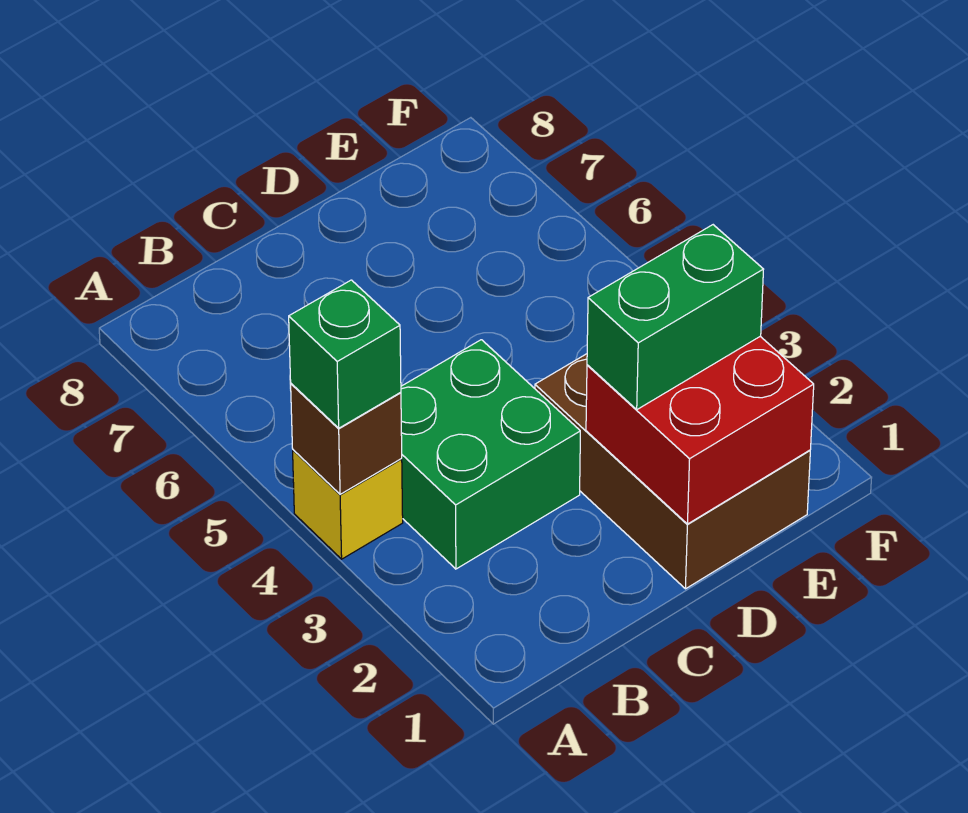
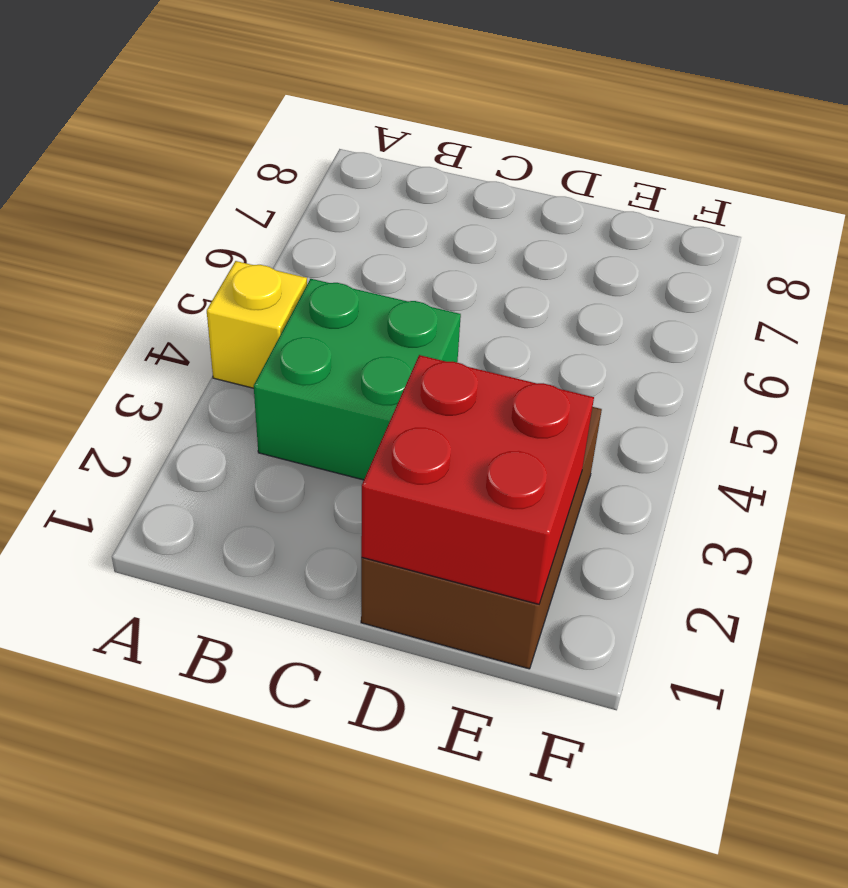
none -> brown 1x1 brick [291,384,402,494]
none -> green 1x1 brick [289,280,401,428]

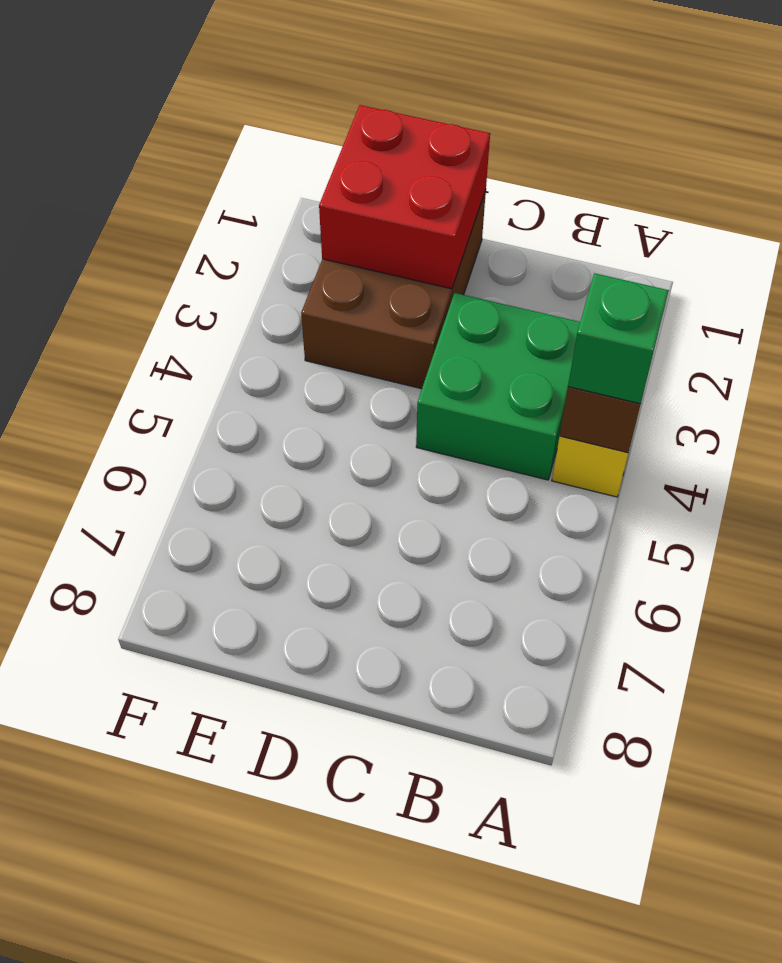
none -> green 1x2 brick [587,225,764,410]

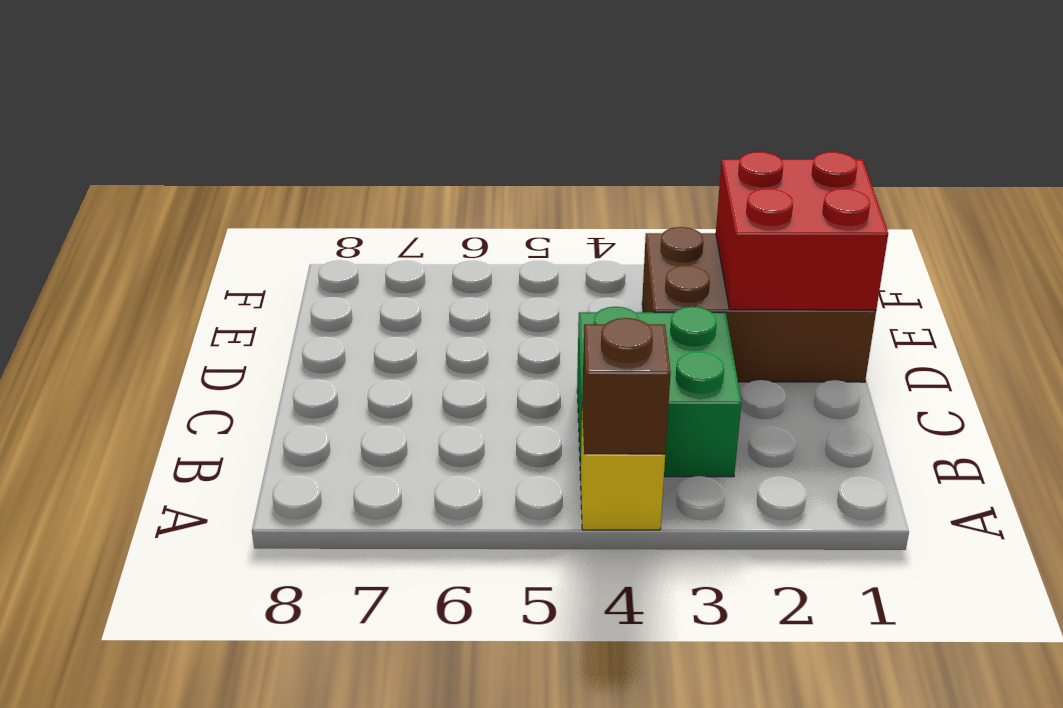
none -> green 1x1 brick [289,280,401,428]
none -> green 1x2 brick [587,225,764,410]

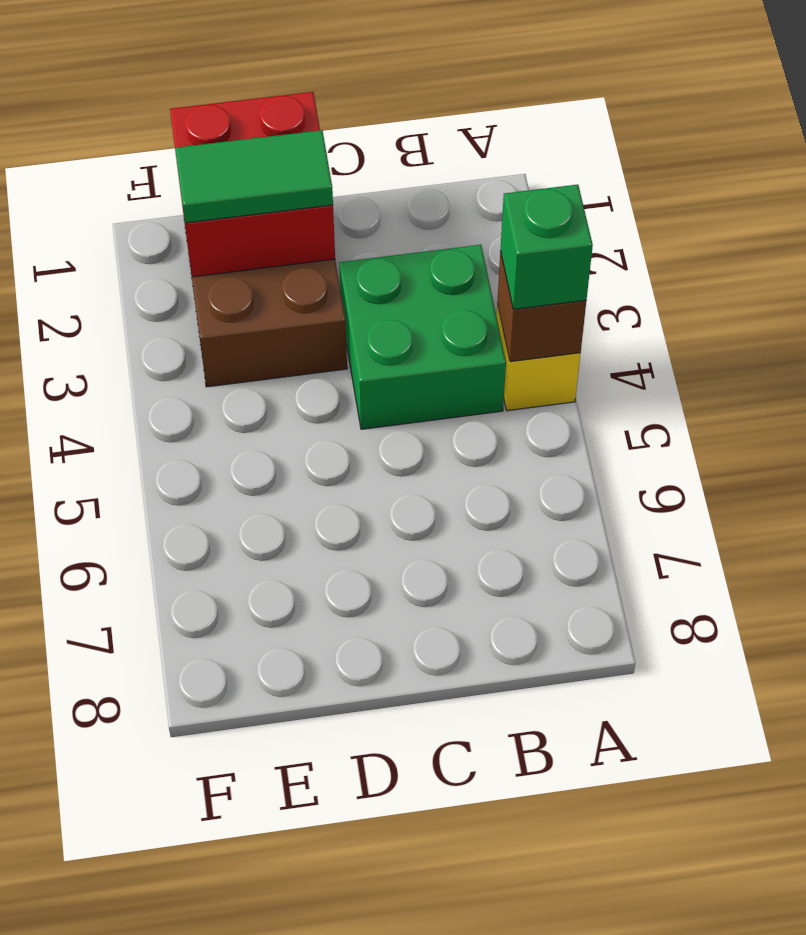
green 1x2 tile [175,130,333,223] -> green 1x2 brick [587,225,764,410]

